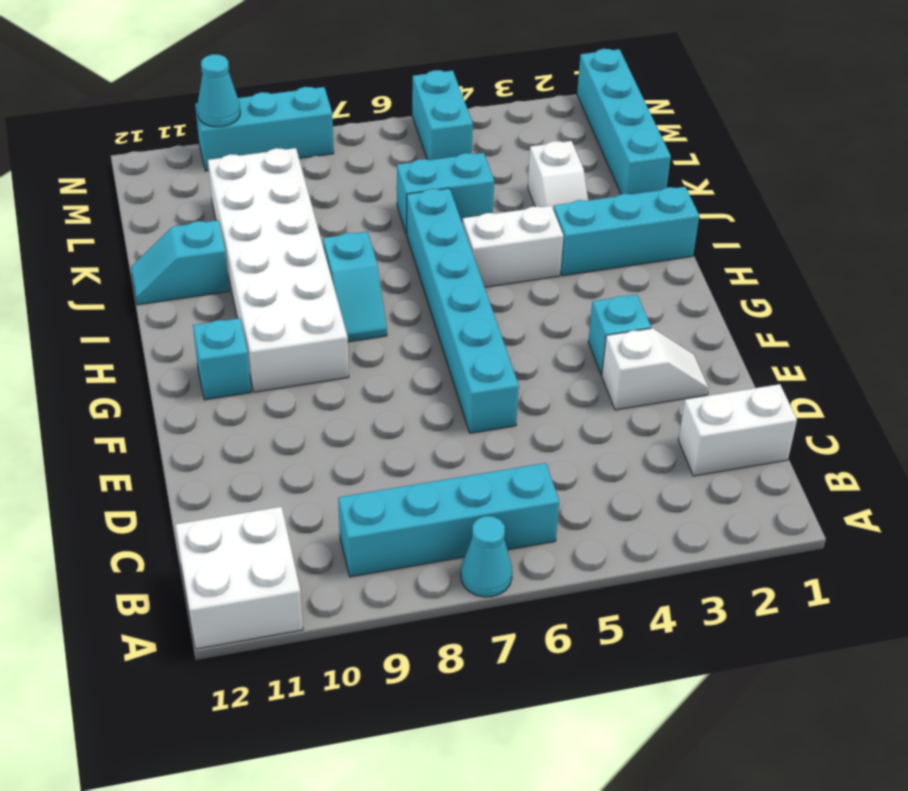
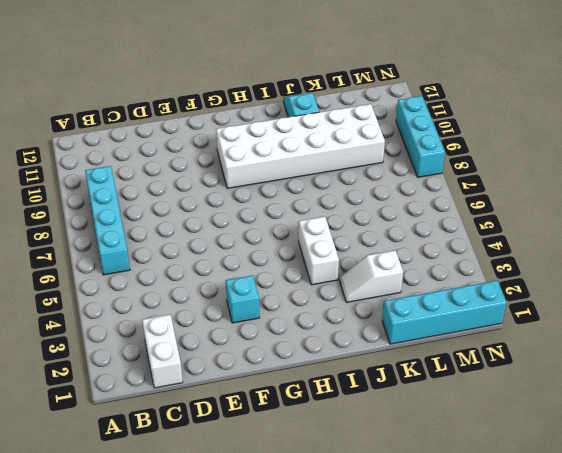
none -> cyan 1x1 cone [461,516,512,597]
none -> white 2x2 brick [175,507,303,649]
none -> white 1x2 slope [602,328,709,410]

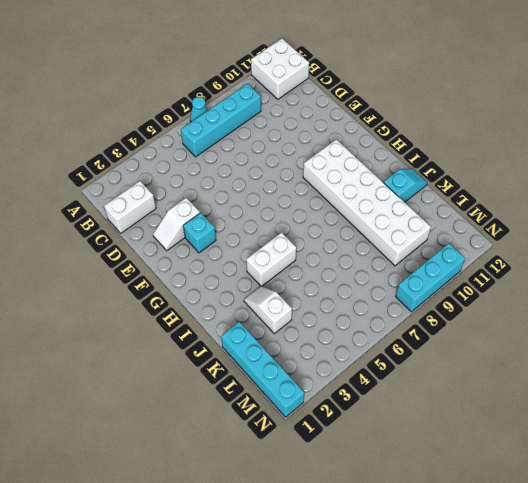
none -> cyan 1x6 brick [407,188,519,433]
none -> cyan 1x1 brick [193,318,251,400]
none -> cyan 1x2 slope [323,232,387,342]

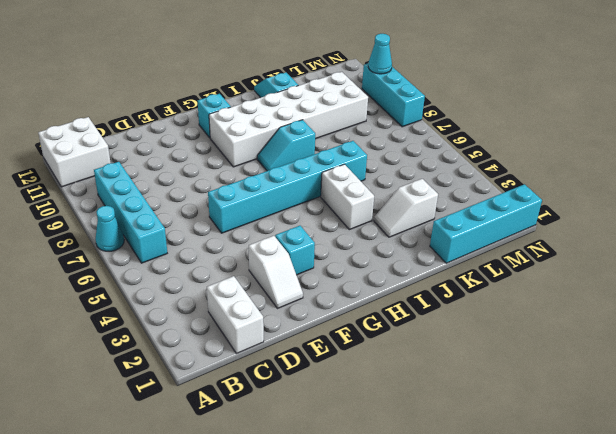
none -> cyan 1x3 brick [553,187,699,276]
none -> cyan 1x2 brick [397,153,494,234]
none -> cyan 1x2 brick [412,70,473,160]

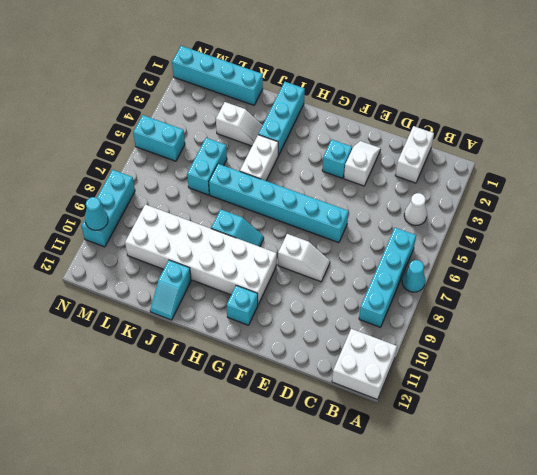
white 1x1 cone [404,193,427,226] -> none
white 1x2 slope [278,234,330,282] -> none

